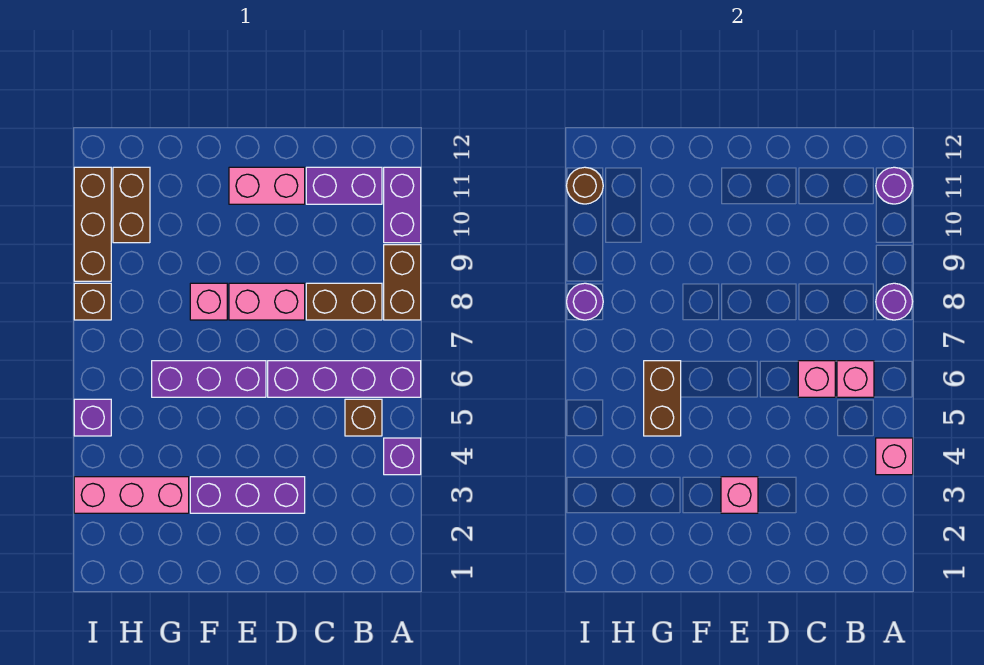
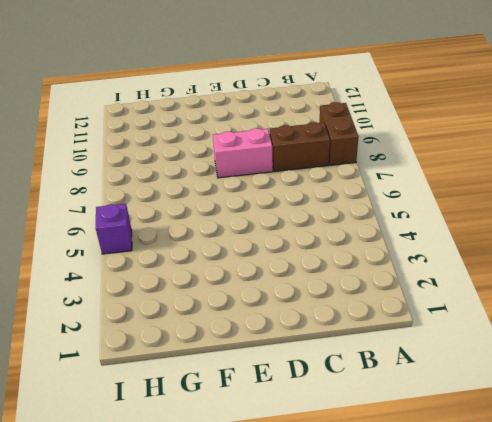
none -> purple 1x1 brick [384,438,421,475]
none -> purple 1x4 brick [268,361,421,397]
none -> purple 1x2 brick [384,167,421,243]

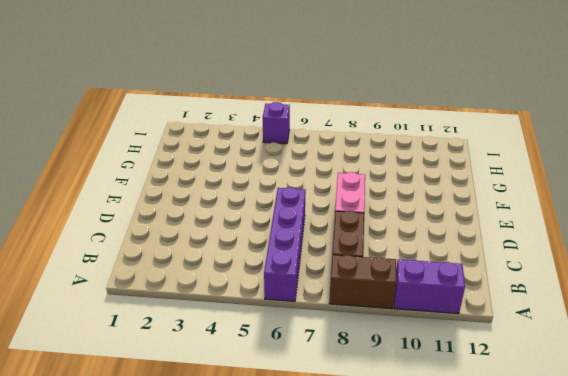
none -> purple 1x1 brick [384,438,421,475]
none -> brown 1x1 brick [345,399,382,436]
none -> purple 1x2 brick [306,167,382,204]

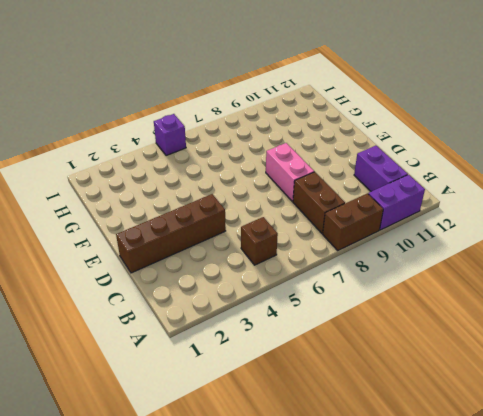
brown 1x4 brick [116,194,226,273] -> purple 1x3 brick [190,477,305,513]
none -> purple 1x1 brick [384,438,421,475]
none -> purple 1x4 brick [268,361,421,397]
none -> pink 1x2 brick [229,167,305,204]

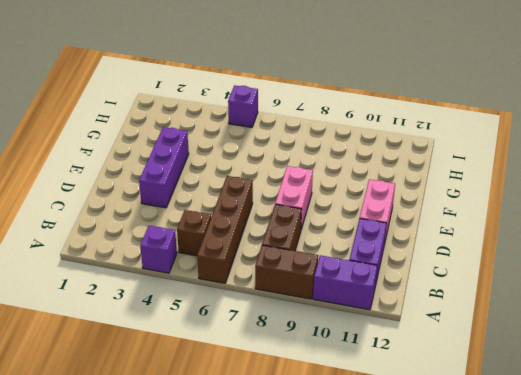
brown 1x4 brick [197,176,253,283] -> purple 1x4 brick [268,361,421,397]
none -> purple 1x3 brick [152,361,266,397]
none -> pink 1x1 brick [190,283,227,320]
none -> pink 1x3 brick [74,477,189,513]

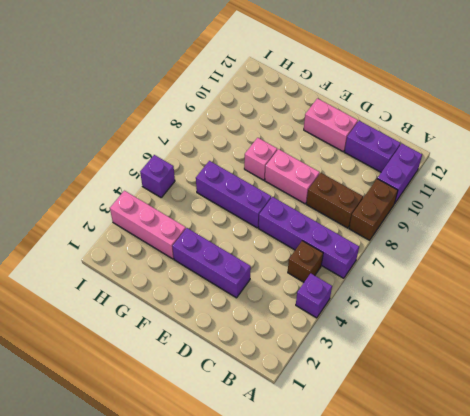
none -> brown 1x2 brick [113,167,150,243]
none -> brown 1x1 brick [74,283,111,320]
none -> brown 1x3 brick [74,167,111,281]

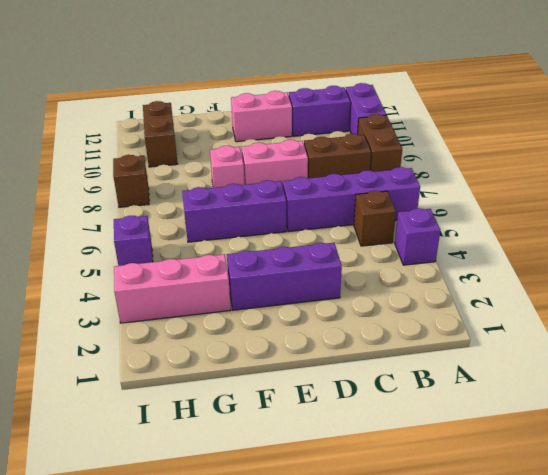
none -> brown 1x3 brick [74,167,111,281]
none -> pink 1x1 brick [876,438,913,475]
none -> purple 1x1 round brick [876,283,913,320]

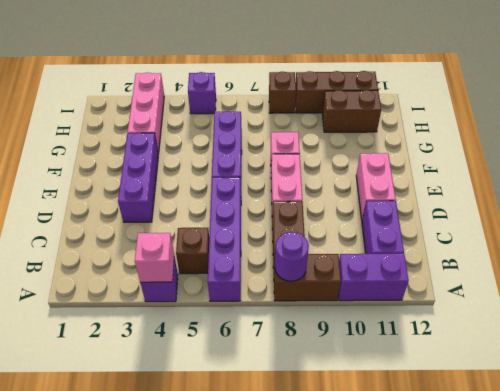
none -> purple 1x1 round brick [876,167,913,204]
none -> pink 1x1 brick [837,361,874,397]
none -> pink 1x1 brick [798,361,835,397]

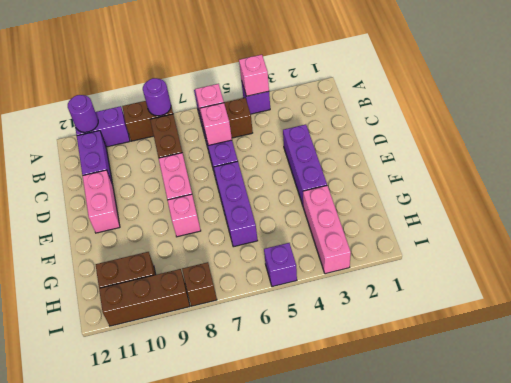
none -> pink 1x1 brick [721,477,758,513]
none -> brown 1x2 brick [644,361,681,436]
none -> purple 1x1 round brick [567,283,603,320]

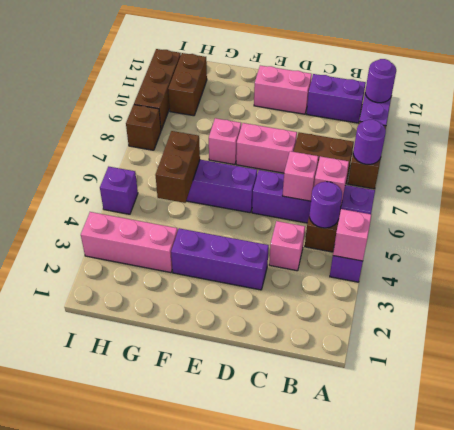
purple 1x1 round brick [310,182,342,228] -> purple 1x1 round brick moved to [567,283,603,320]
pink 1x1 brick [269,221,305,271] -> pink 1x1 brick moved to [721,477,758,513]
none -> brown 1x1 round brick [567,167,603,204]

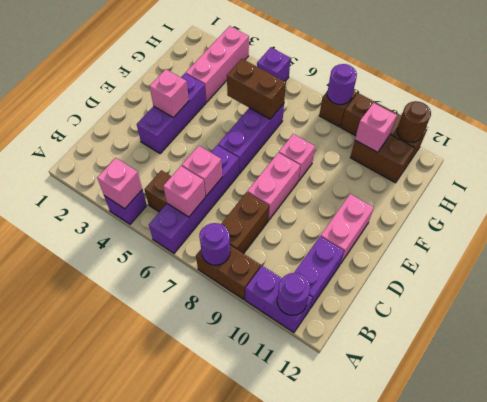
pink 1x1 brick [355,103,397,152] -> none

